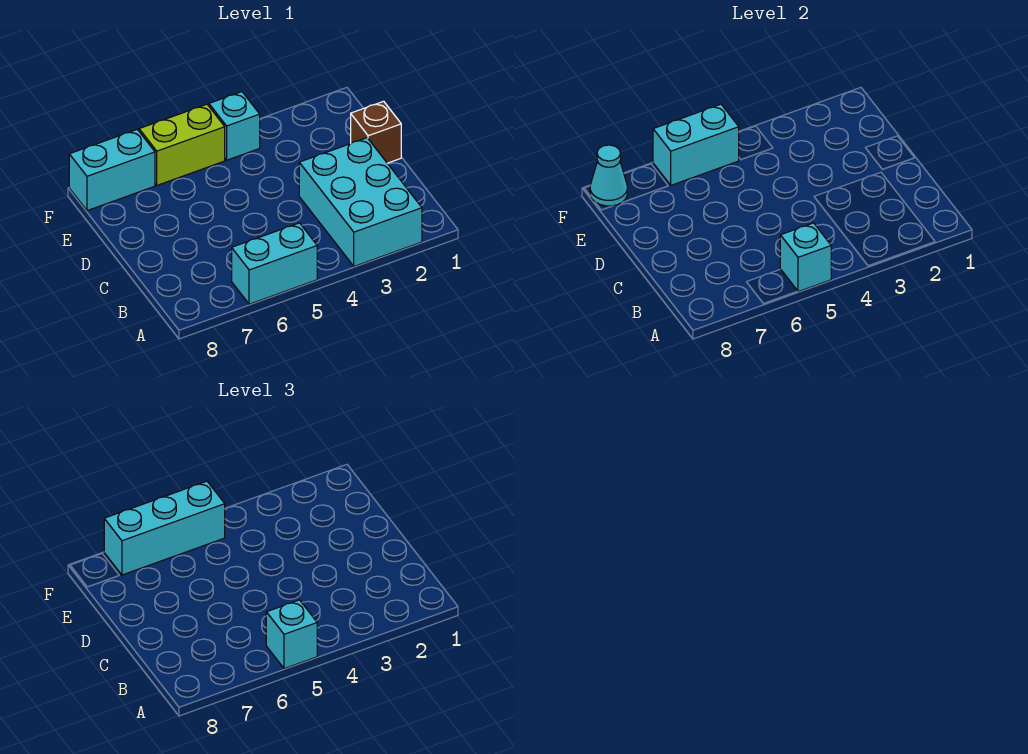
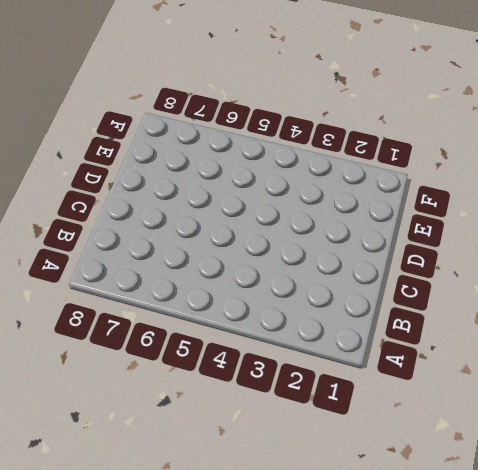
none -> cyan 2x3 brick [299,138,422,266]
none -> cyan 1x2 brick [232,223,317,304]

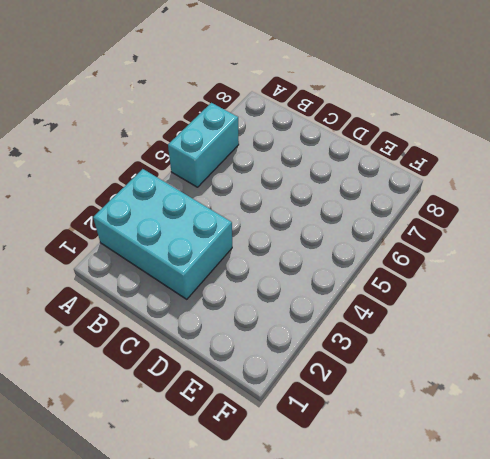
none -> brown 1x1 brick [351,101,401,163]
none -> cyan 1x1 brick [209,92,260,160]

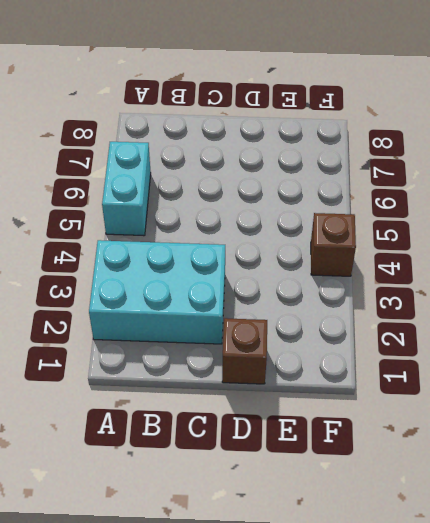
brown 1x1 brick [311,213,356,276] -> cyan 1x1 brick [209,92,260,160]
none -> lime 1x2 brick [139,104,225,185]
none -> cyan 1x2 brick [69,129,155,211]

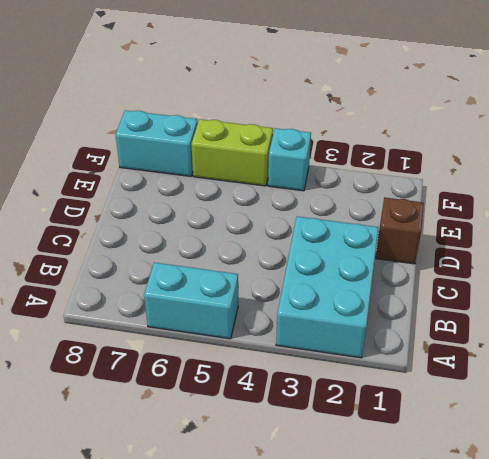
none -> cyan 1x1 brick [780,223,831,292]
none -> cyan 1x2 brick [653,104,739,185]

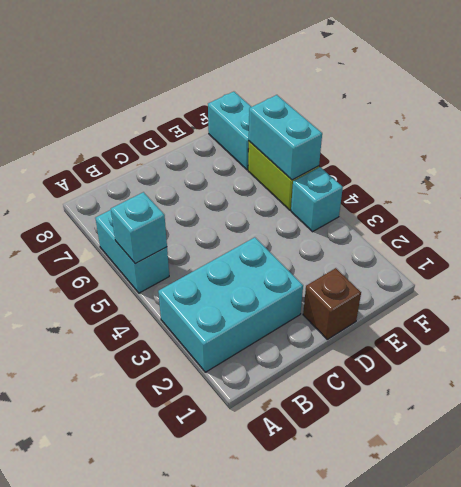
none -> cyan 1x1 cone [590,145,627,206]
none -> cyan 1x1 brick [266,600,317,669]

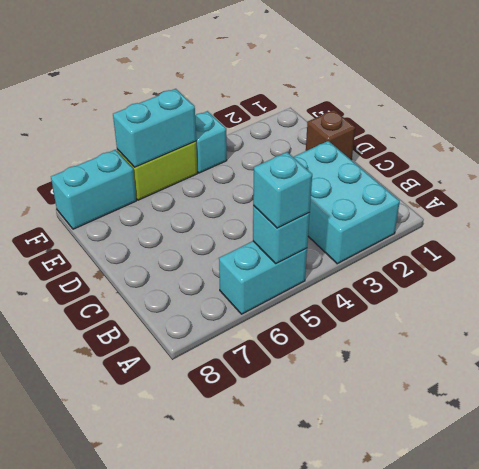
none -> cyan 1x1 cone [590,145,627,206]
none -> cyan 1x3 brick [104,481,225,575]

